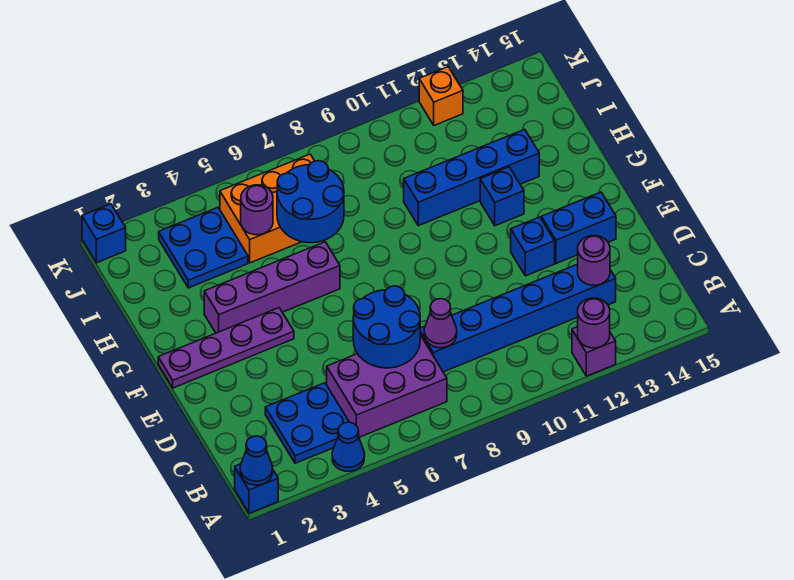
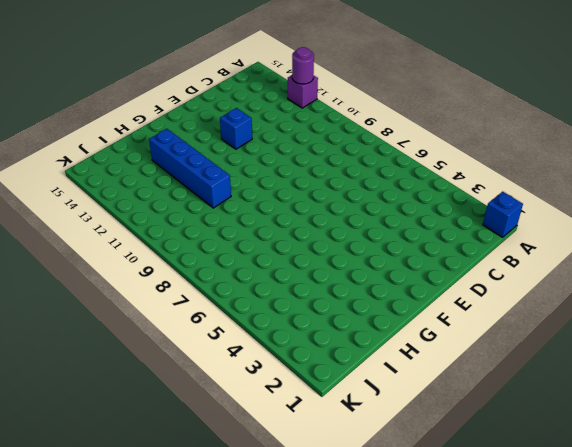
none -> blue 1x1 cone [332,422,365,471]
none -> blue 2x2 plate [265,383,349,463]
none -> purple 2x3 brick [327,335,447,437]

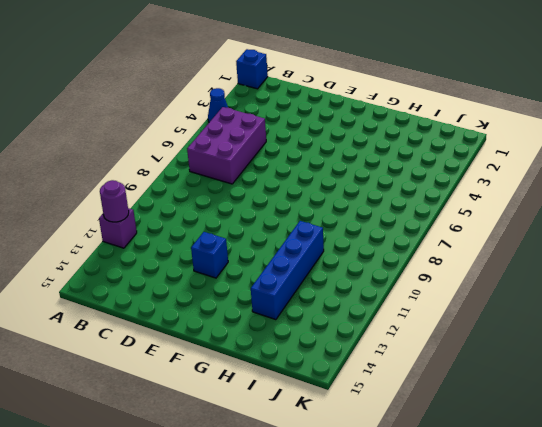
none -> blue 2x2 plate [265,383,349,463]
none -> blue 1x6 brick [420,264,616,372]
none -> blue 1x2 brick [541,192,616,263]

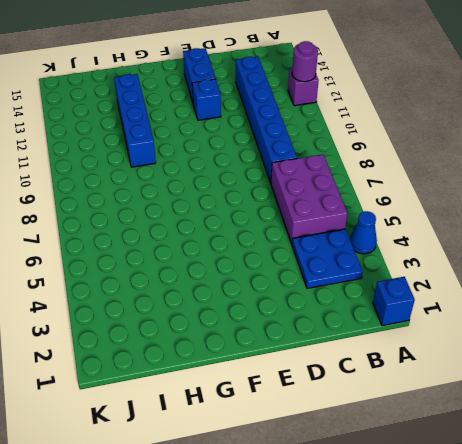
none -> purple 1x4 plate [158,308,294,388]
none -> purple 1x4 brick [204,242,340,333]
none -> blue 1x1 brick [480,167,524,226]

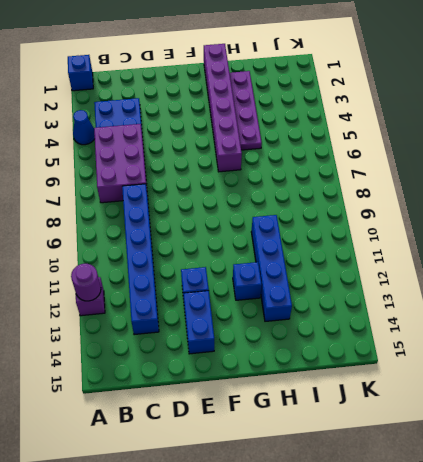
purple 1x6 brick [204,44,242,172] -> purple 1x4 brick [204,242,340,333]
purple 1x4 plate [230,71,262,150] -> purple 1x4 plate moved to [158,308,294,388]
none -> blue 2x2 plate [159,208,248,288]
none -> orange 2x3 brick [220,154,314,263]
none -> blue 1x1 brick [82,204,126,263]

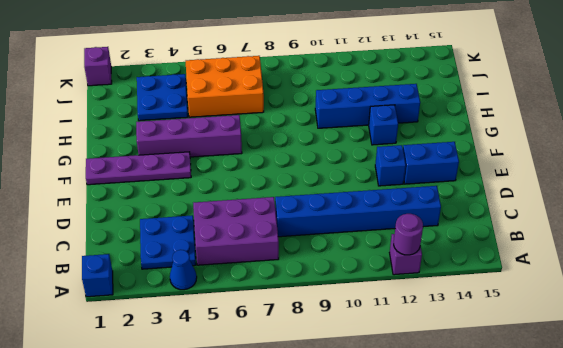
purple 1x1 brick [84,47,112,86] -> blue 1x1 brick [82,204,126,263]
none -> orange 1x1 brick [419,67,463,125]
none -> blue 1x1 cone [240,436,273,485]
none -> blue 2x2 round brick [353,286,420,368]

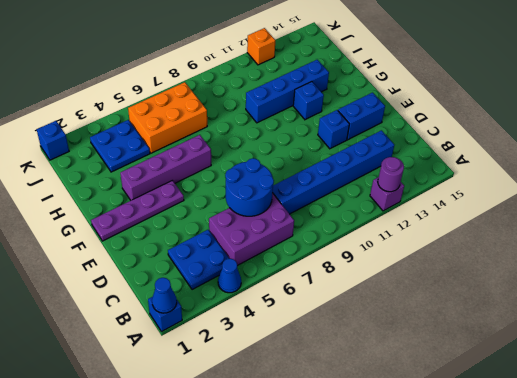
none -> purple 1x1 cone [424,299,457,348]
none -> purple 1x1 round brick [578,236,610,285]
none -> blue 2x2 round brick [277,161,344,243]

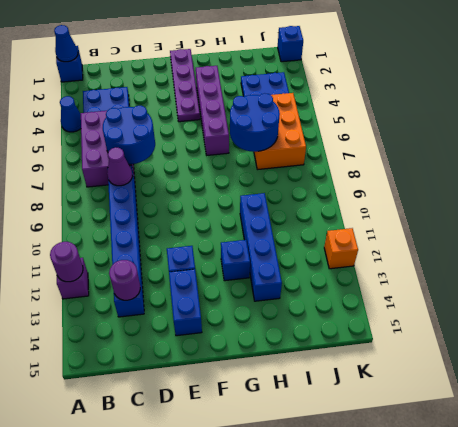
none -> purple 1x1 round brick [241,185,273,235]

